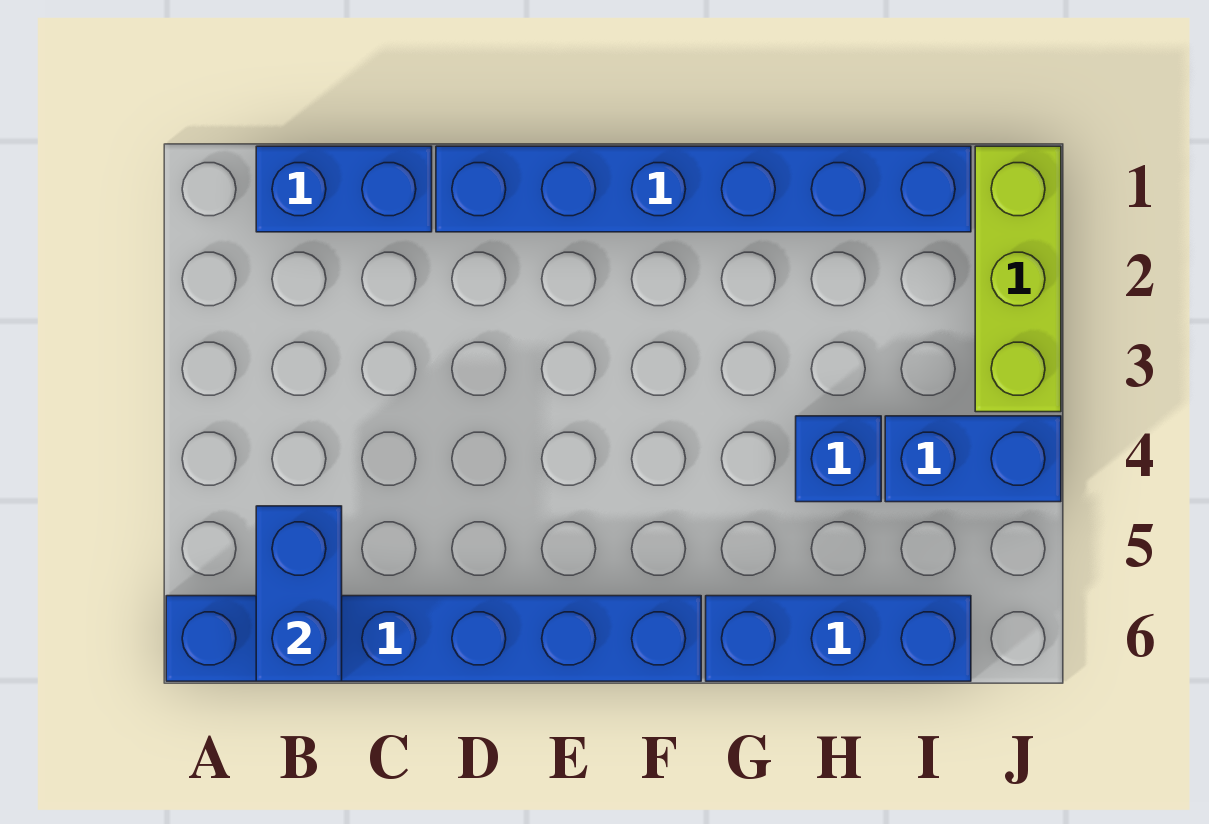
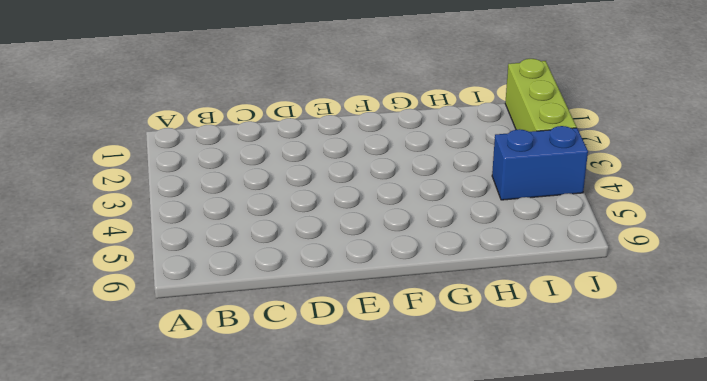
none -> blue 1x6 brick [166,596,701,681]
none -> blue 1x2 brick [256,146,432,232]

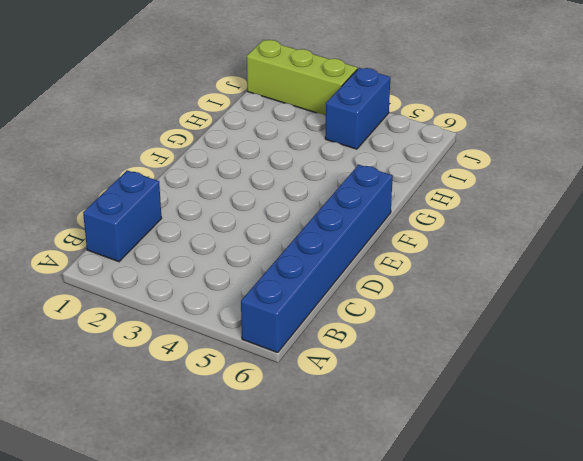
none -> blue 1x6 brick [436,146,971,232]
none -> blue 1x3 brick [706,596,971,681]

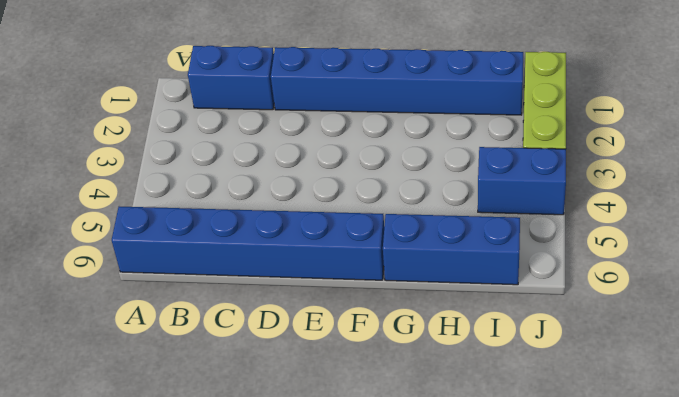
none -> blue 1x1 brick [796,416,881,502]
none -> blue 1x2 brick [256,506,342,681]

